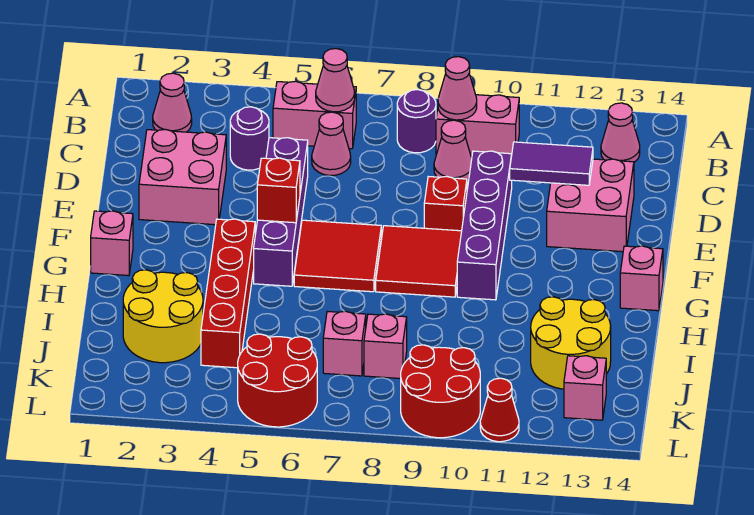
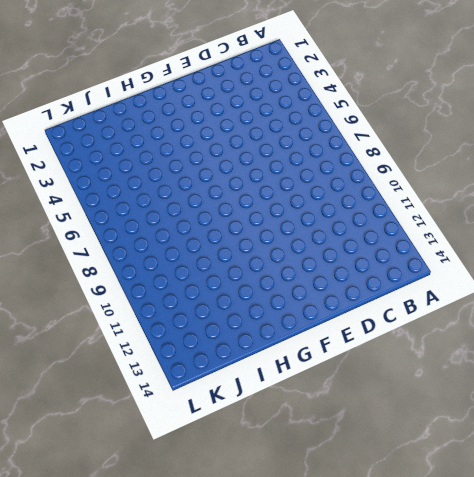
none -> pink 1x1 cone [153,73,192,132]
none -> pink 1x2 brick [273,81,356,149]
none -> purple 1x1 round brick [397,90,436,153]
none -> pink 1x2 brick [436,95,519,157]

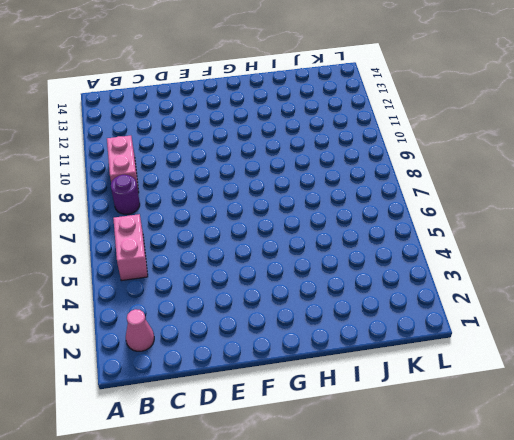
none -> pink 1x1 cone [601,103,640,162]
none -> purple 1x1 round brick [230,107,269,170]
none -> pink 1x1 cone [312,112,351,176]
none -> pink 1x1 cone [434,120,472,179]

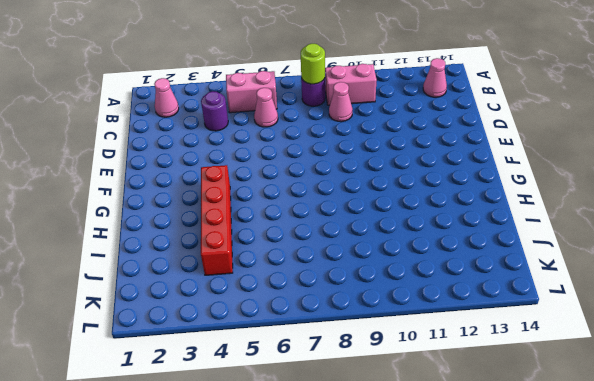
lime 1x1 round brick [301,44,325,84] -> none
none -> pink 2x2 brick [139,129,226,225]
none -> purple 1x4 brick [254,138,308,286]
none -> purple 1x4 brick [457,151,512,300]
none -> pink 2x2 brick [547,159,634,252]

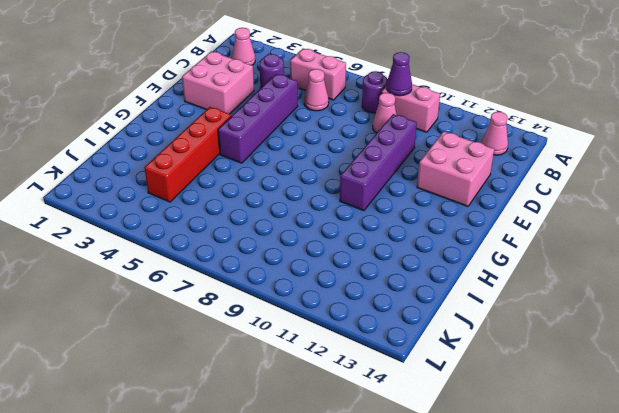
purple 1x1 cone [387,52,412,96] -> pink 1x1 cone [438,57,477,120]
none -> red 1x1 brick [424,176,467,231]
none -> red 2x2 tile [294,220,381,292]
none -> red 2x2 tile [376,226,462,297]
none -> pink 1x1 brick [91,211,133,276]

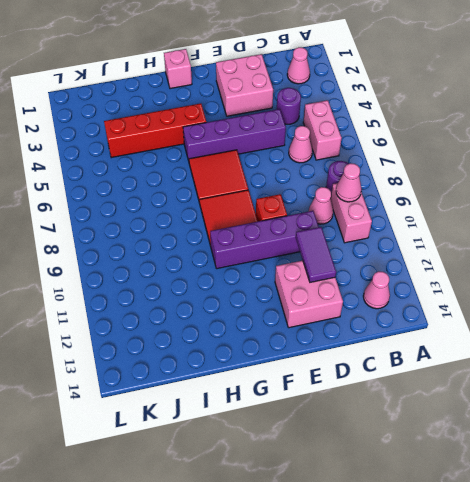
none -> pink 1x1 brick [620,246,663,311]
none -> yellow 2x2 round brick [123,270,203,363]
none -> yellow 2x2 round brick [531,297,611,389]
none -> pink 1x1 brick [323,311,366,376]

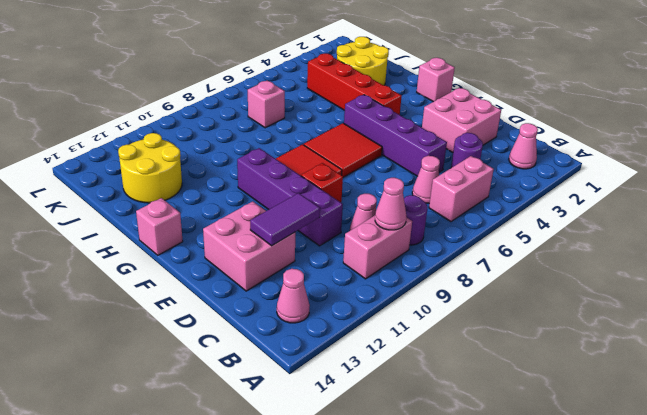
none -> pink 1x1 brick [364,314,407,379]
none -> red 2x2 round brick [238,334,317,427]
none -> red 2x2 round brick [401,345,480,438]
none -> pink 1x1 brick [564,356,606,420]

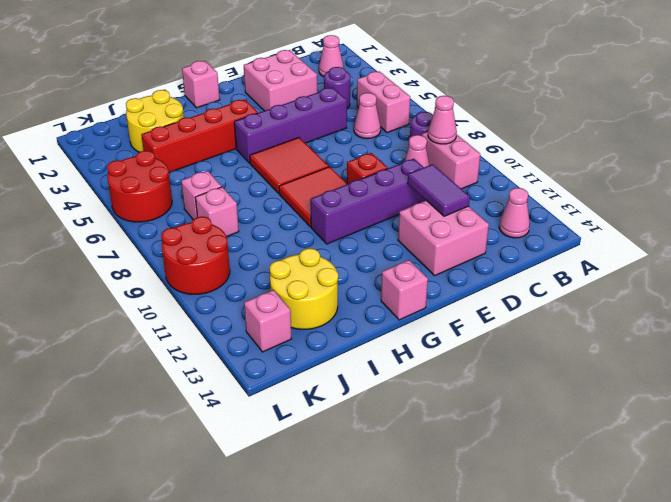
none -> red 1x1 cone [480,378,519,442]
none -> pink 1x1 cone [316,49,355,112]
none -> red 1x1 brick [257,158,300,223]

